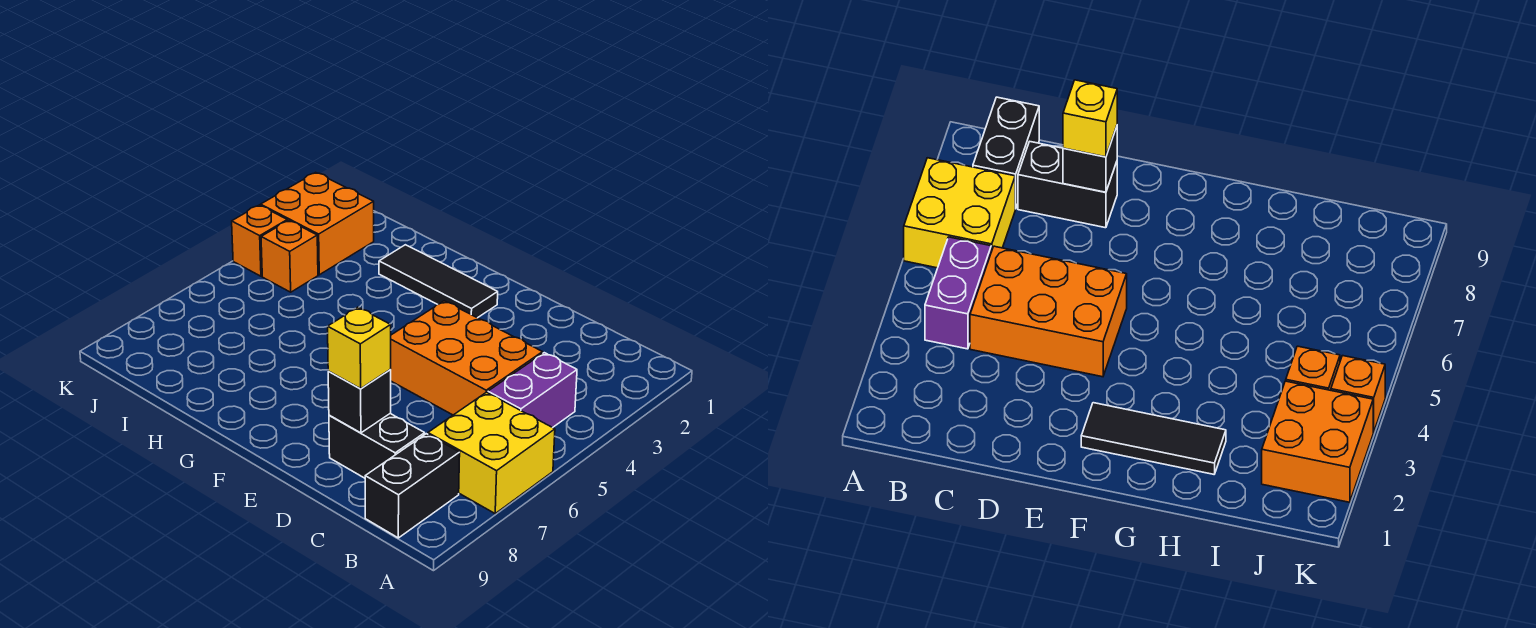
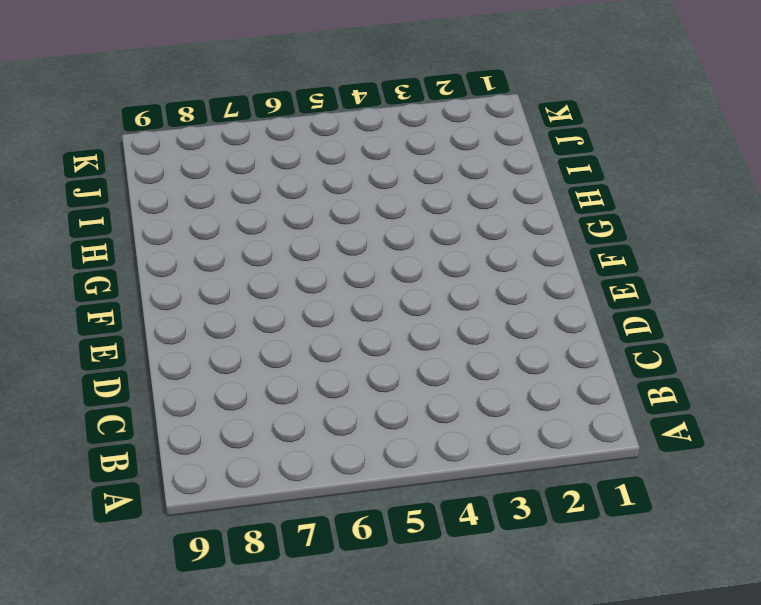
none -> yellow 2x2 brick [428,392,555,513]
none -> purple 1x2 brick [488,353,577,428]

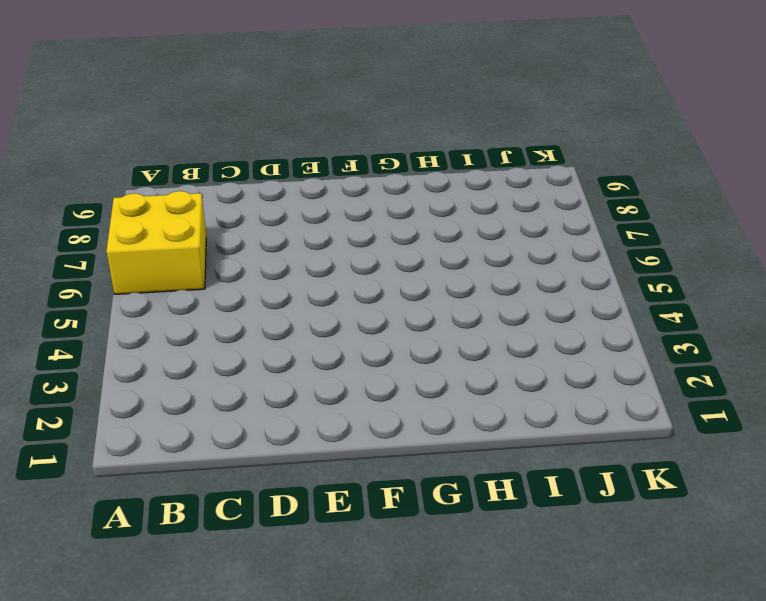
none -> purple 1x2 brick [488,353,577,428]
none -> black 1x2 brick [365,434,460,538]

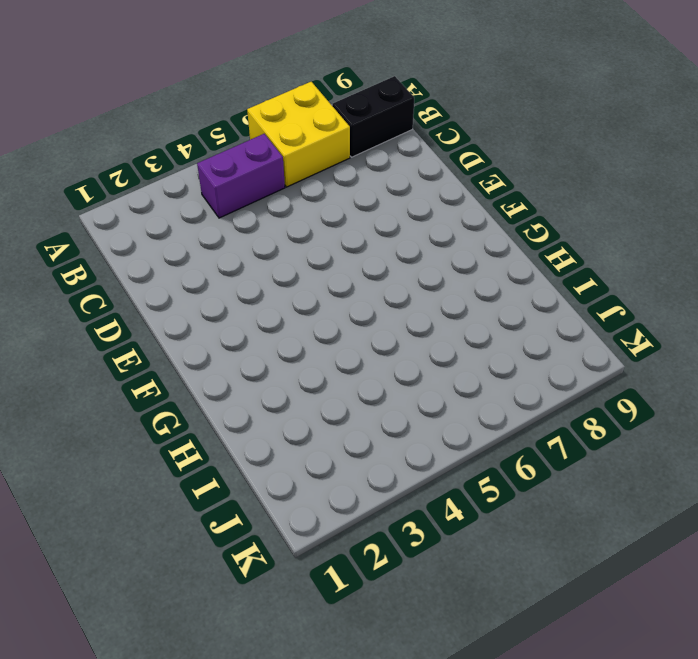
none -> orange 2x3 brick [390,301,543,415]
none -> black 1x2 brick [329,413,425,478]

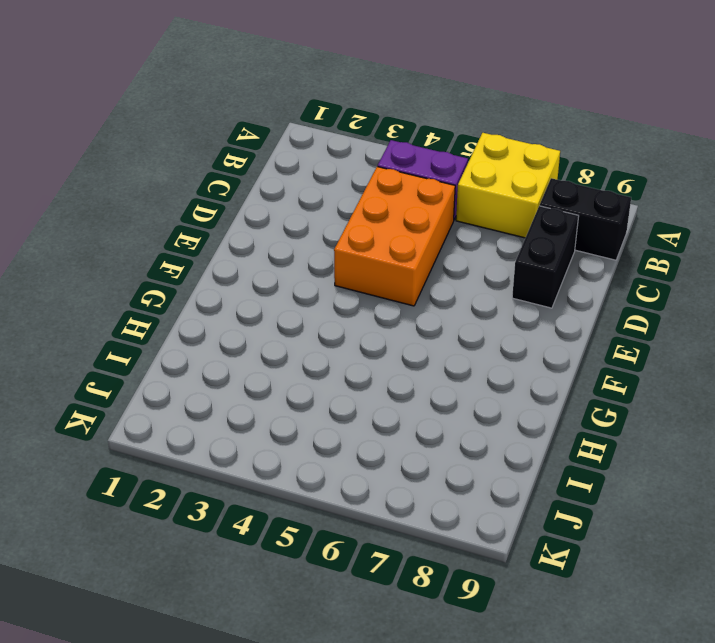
none -> black 1x3 tile [379,245,498,318]
none -> orange 2x2 brick [261,172,374,275]

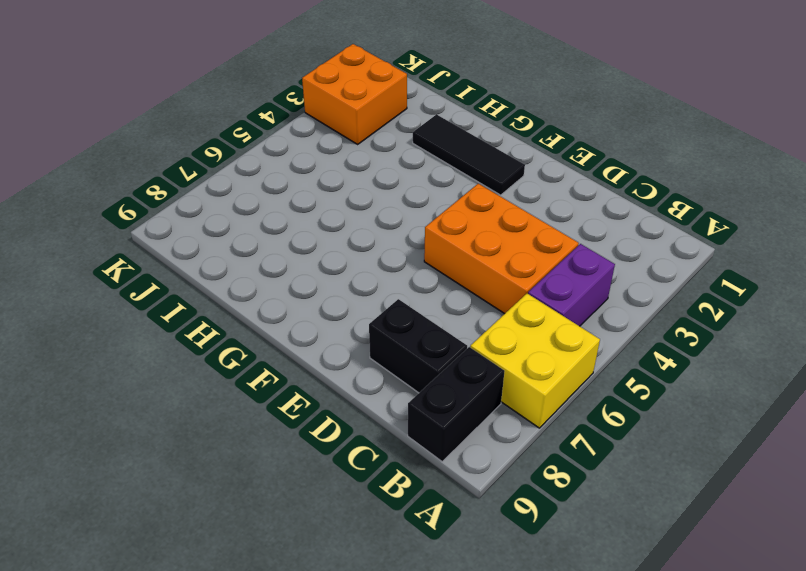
none -> orange 1x1 brick [261,220,318,292]
none -> orange 1x1 brick [232,205,287,276]

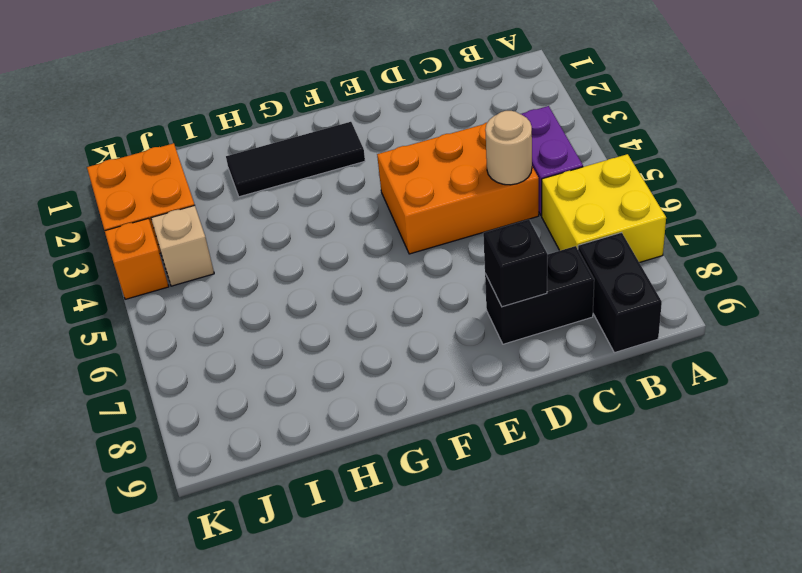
tan 1x1 round brick [485,111,532,185] -> none
tan 1x1 brick [151,205,214,286] -> orange 1x1 brick [261,220,318,292]
none -> yellow 1x1 brick [328,307,391,389]

